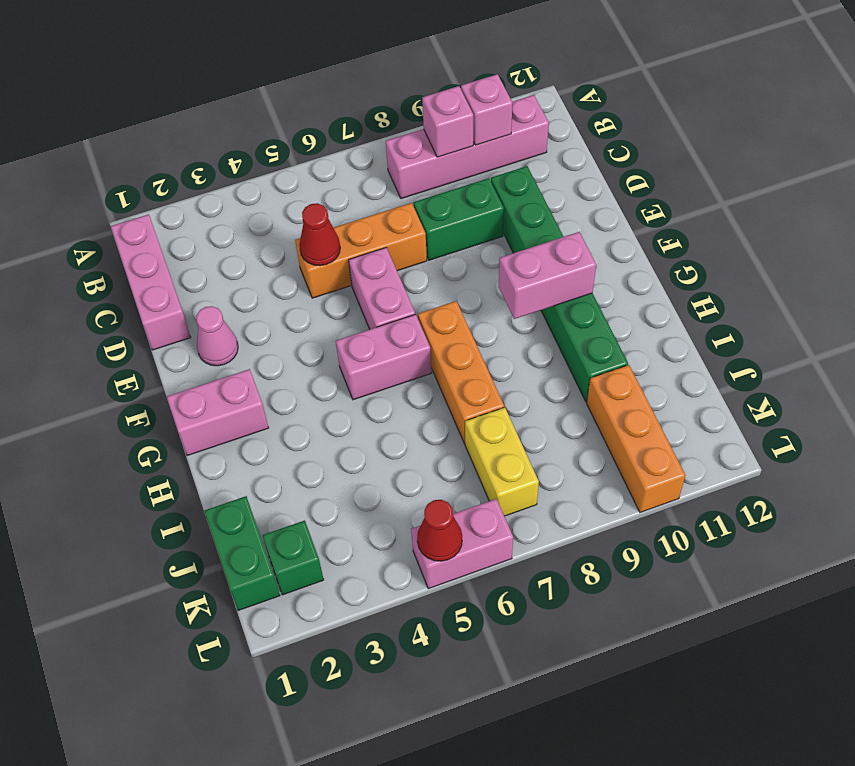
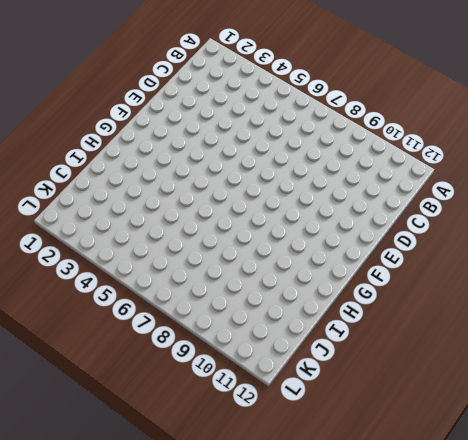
none -> pink 1x3 brick [111,214,191,350]
none -> pink 1x4 brick [386,95,549,199]
none -> orange 1x3 brick [295,203,427,298]

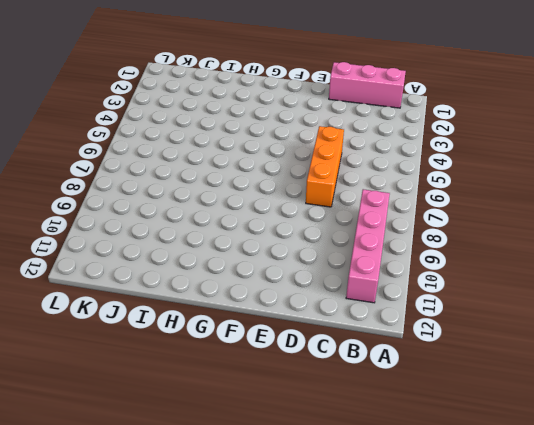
none -> green 1x2 brick [414,178,504,260]
none -> green 1x6 brick [491,166,628,402]
none -> pink 1x1 cone [196,306,238,366]

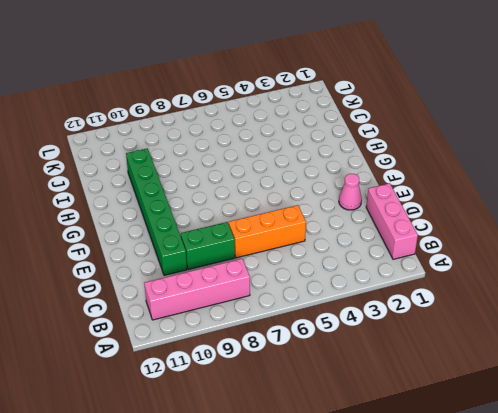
none -> pink 1x2 brick [349,248,415,329]
none -> pink 1x2 brick [167,369,268,456]
none -> pink 1x2 brick [336,314,432,400]

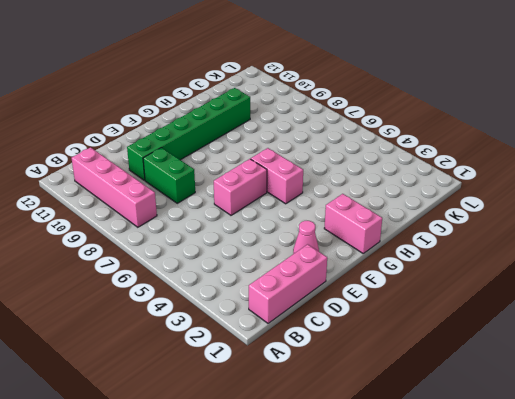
none -> orange 1x3 brick [295,203,427,298]
none -> orange 1x3 brick [418,301,504,444]
none -> green 1x2 brick [204,496,280,611]

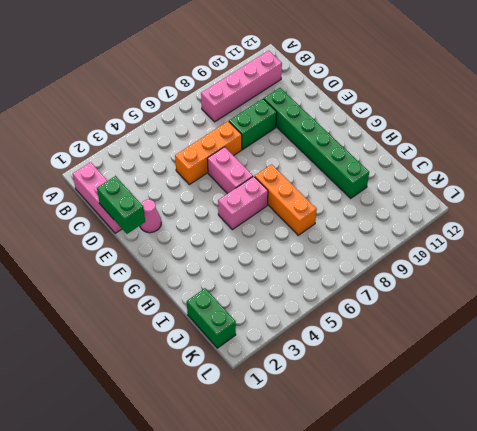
green 1x2 brick [97,176,145,234] -> none
none -> pink 1x2 brick [167,369,268,456]
none -> yellow 1x2 brick [465,407,539,516]
none -> orange 1x3 brick [587,365,685,512]

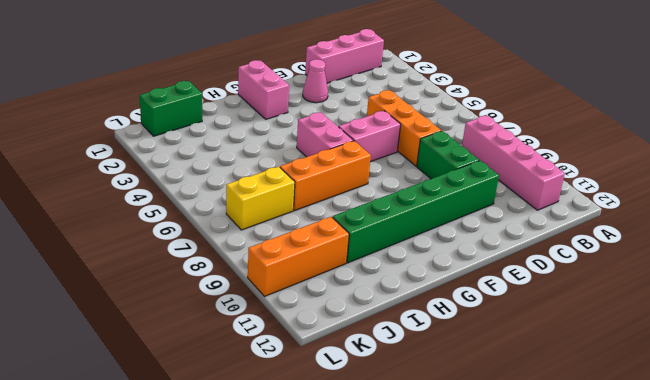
none -> green 1x1 brick [263,520,324,595]
none -> pink 1x2 brick [411,499,513,589]
none -> pink 1x1 brick [422,86,473,157]

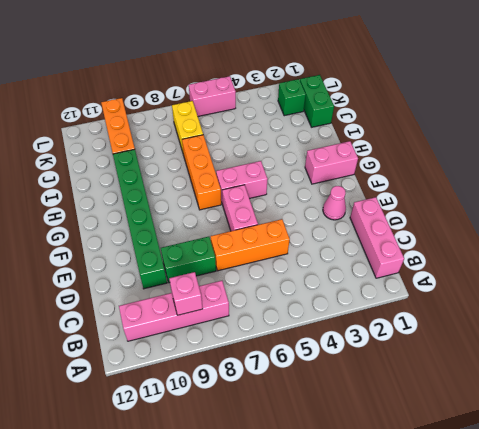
none -> pink 1x1 brick [461,74,512,145]
none -> red 1x1 cone [299,203,340,266]
none -> pink 1x2 brick [499,232,596,319]

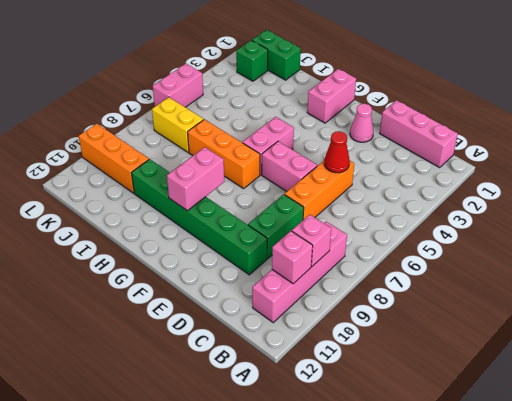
none -> red 1x1 cone [417,500,462,561]

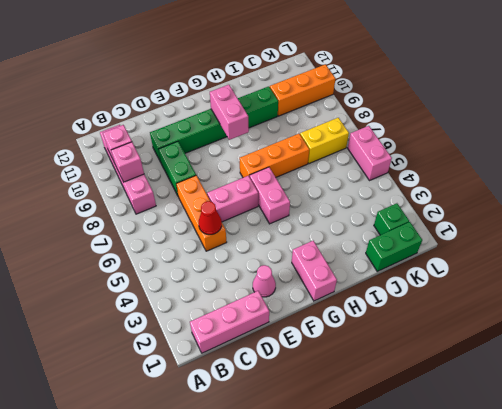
none -> red 1x1 cone [417,500,462,561]

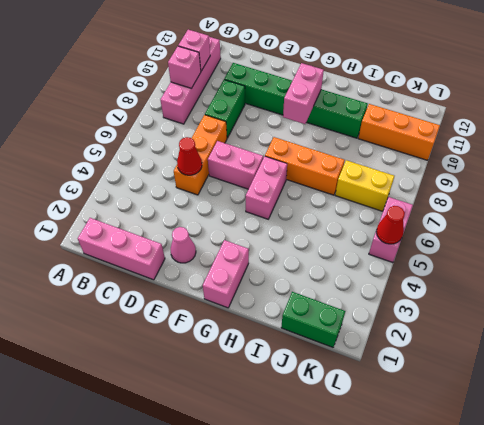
none -> green 1x1 brick [263,520,324,595]

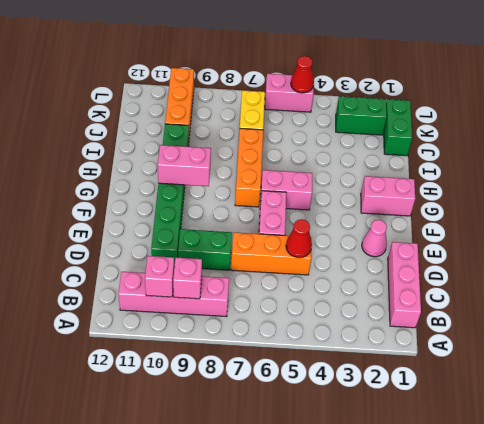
green 1x2 brick [336,96,387,135] -> green 1x1 brick [263,520,324,595]

